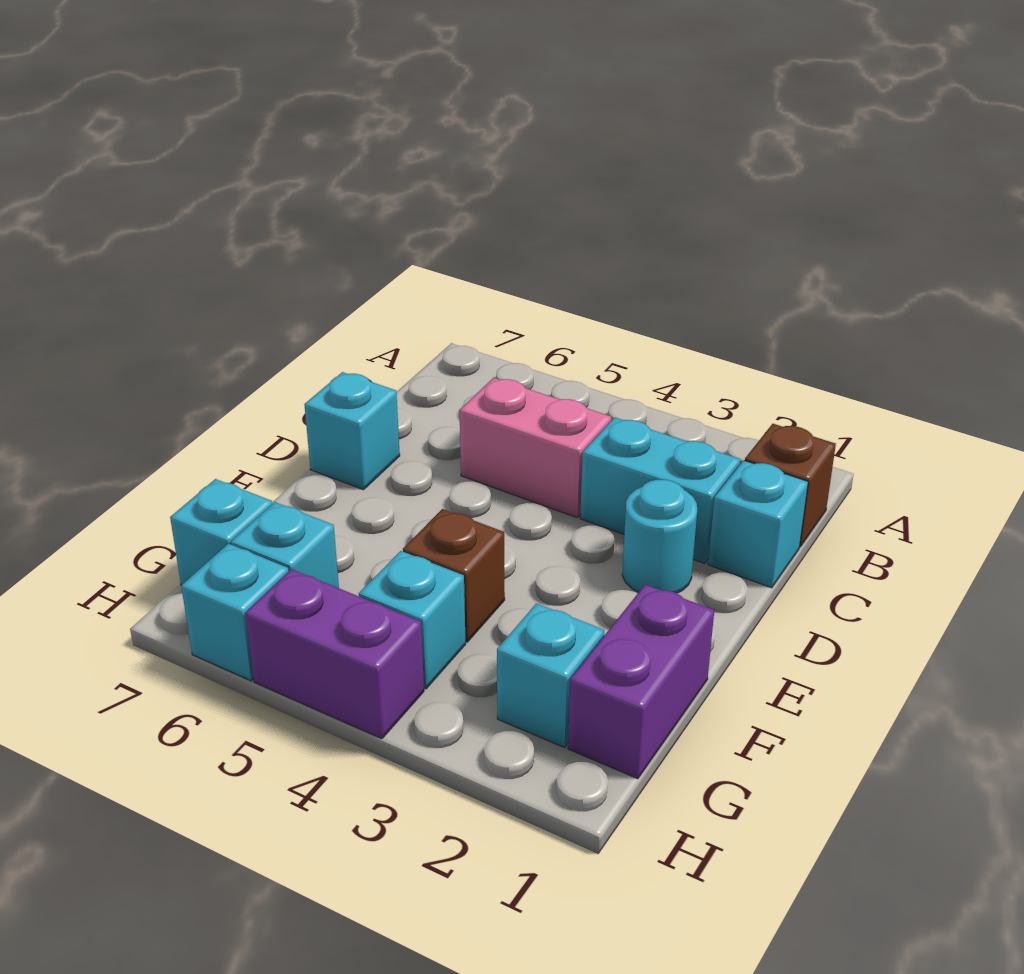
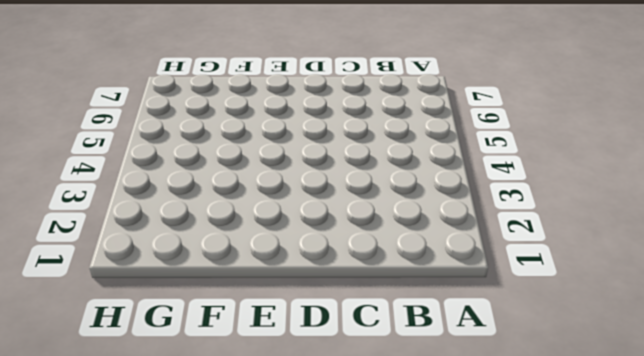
none -> brown 1x1 brick [745,424,836,547]
none -> cyan 1x1 brick [708,460,808,588]
none -> cyan 1x2 brick [580,418,740,564]

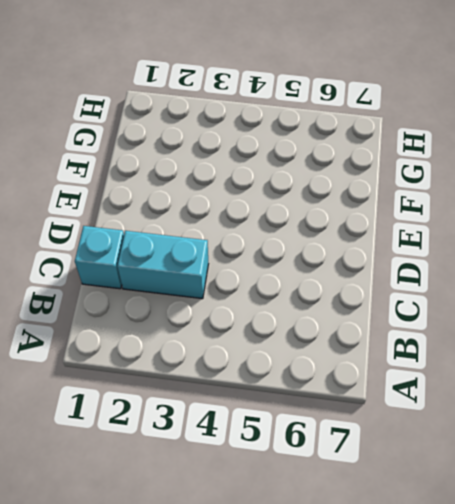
none -> brown 1x1 brick [745,424,836,547]
none -> pink 1x2 brick [459,378,611,517]
none -> cyan 1x1 round brick [622,480,697,593]

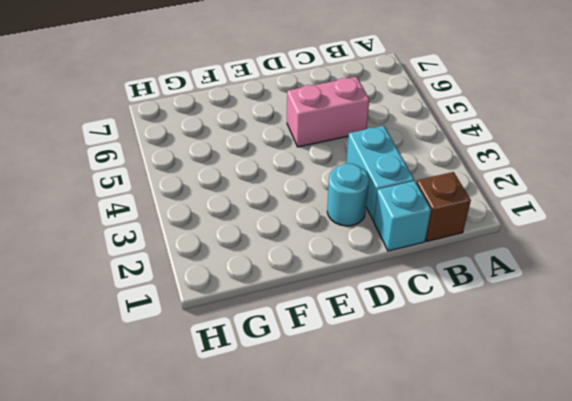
pink 1x2 brick [287,77,369,147] -> pink 1x2 brick turned to [459,378,611,517]
none -> cyan 1x1 brick [304,372,400,490]
none -> purple 1x2 brick [568,584,714,779]
none -> brown 1x1 brick [403,509,505,642]

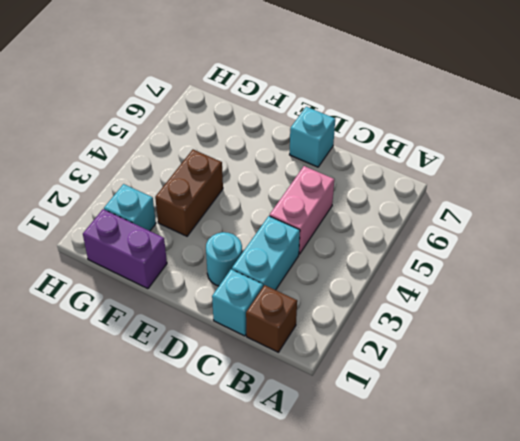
brown 1x2 brick [155,150,223,236] -> brown 1x1 brick [403,509,505,642]
none -> cyan 1x1 brick [359,551,466,689]
none -> cyan 1x1 brick [231,502,339,588]
none -> cyan 1x1 brick [170,479,272,585]

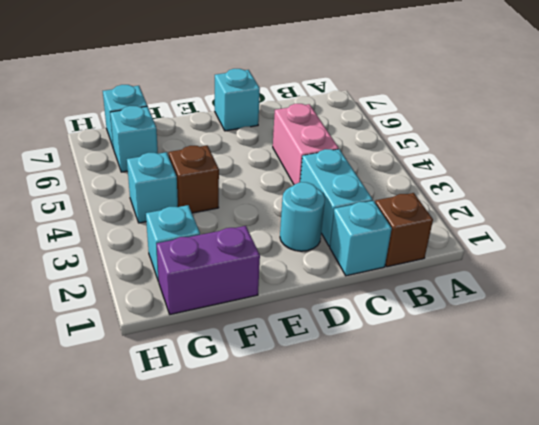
none -> purple 1x2 brick [245,569,424,739]
none -> cyan 1x1 brick [181,544,289,681]

